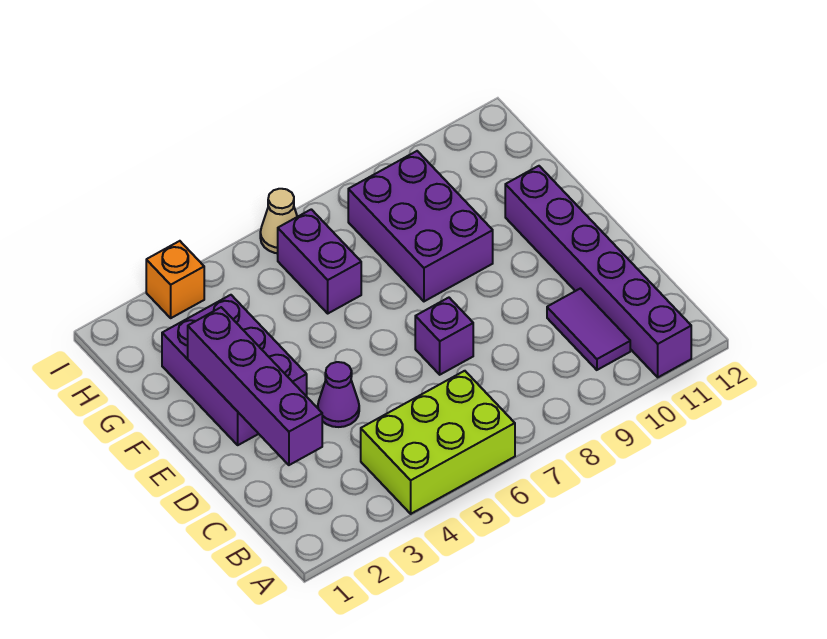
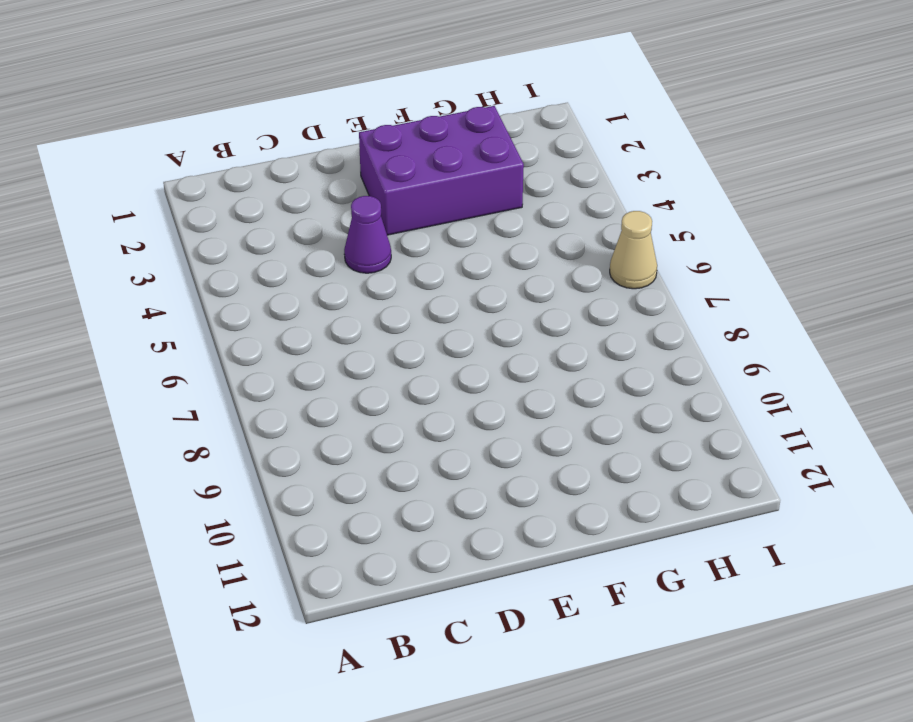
none -> lime 2x3 brick [361,371,515,514]
none -> purple 1x6 brick [505,166,691,377]

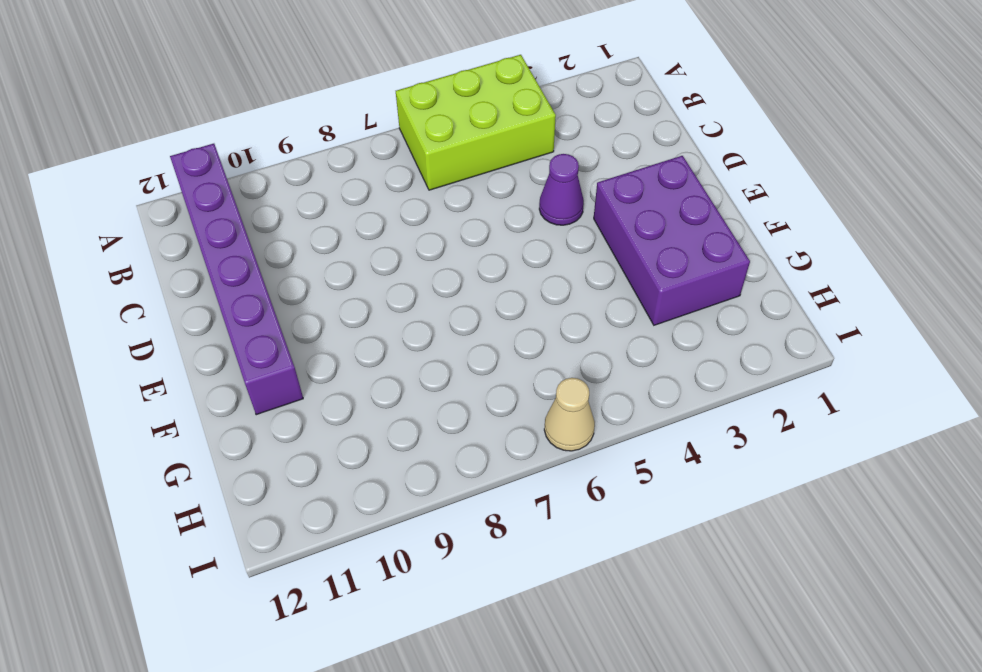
none -> purple 1x2 tile [547,288,630,370]
none -> purple 1x1 brick [415,298,473,375]

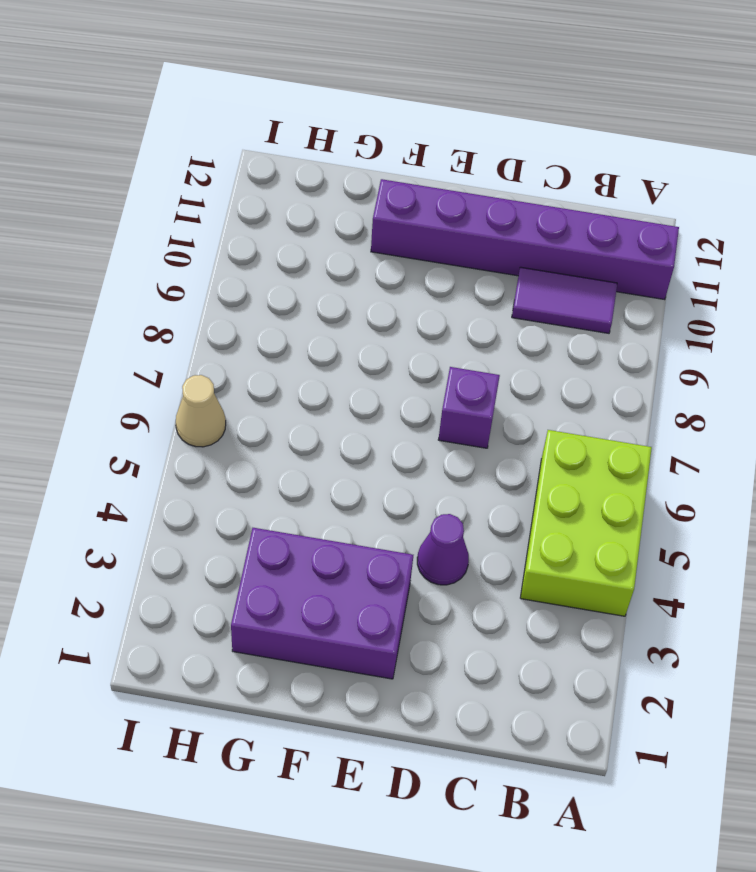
none -> purple 2x3 brick [348,151,493,301]
none -> purple 1x2 brick [278,209,361,313]

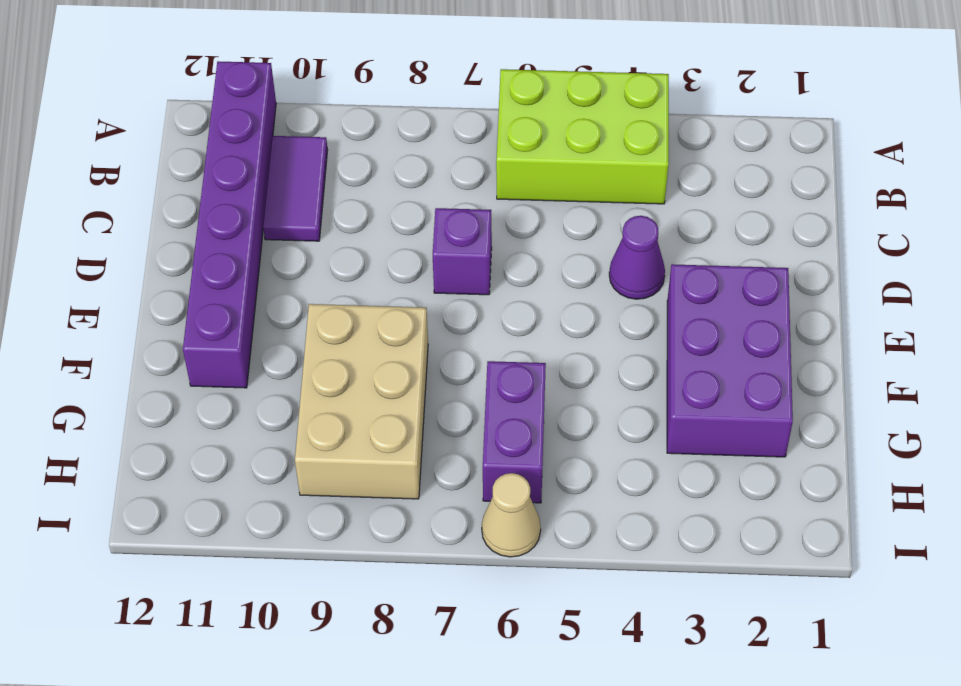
tan 2x3 brick [295,304,428,499] -> purple 2x3 brick [348,151,493,301]
none -> orange 1x1 brick [146,241,204,318]
none -> purple 1x4 brick [188,307,322,465]

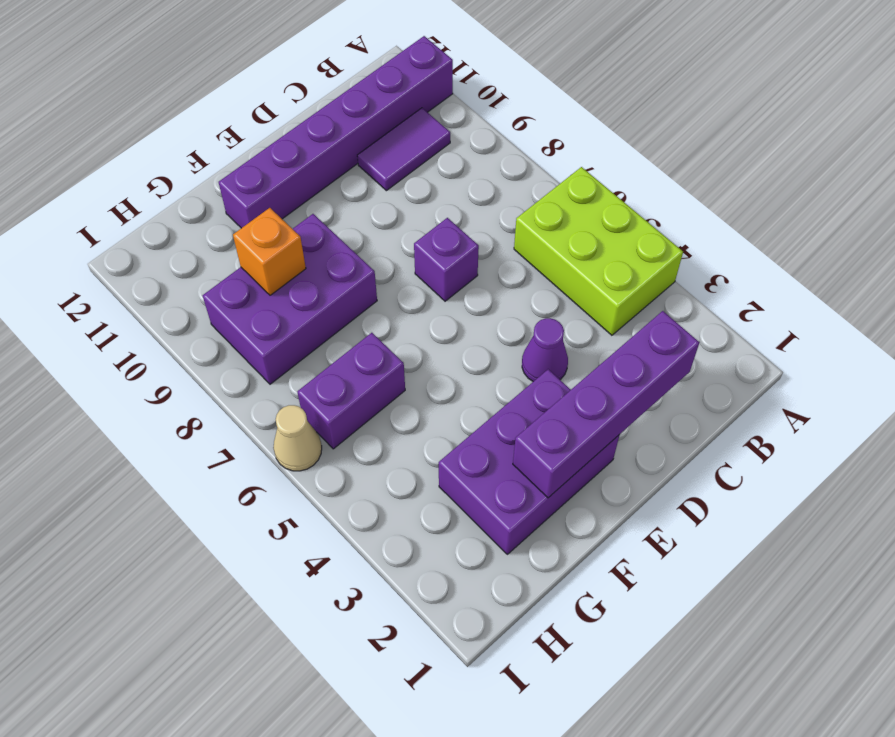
orange 1x1 brick [233,208,306,295] -> orange 1x1 brick moved to [146,241,204,318]

